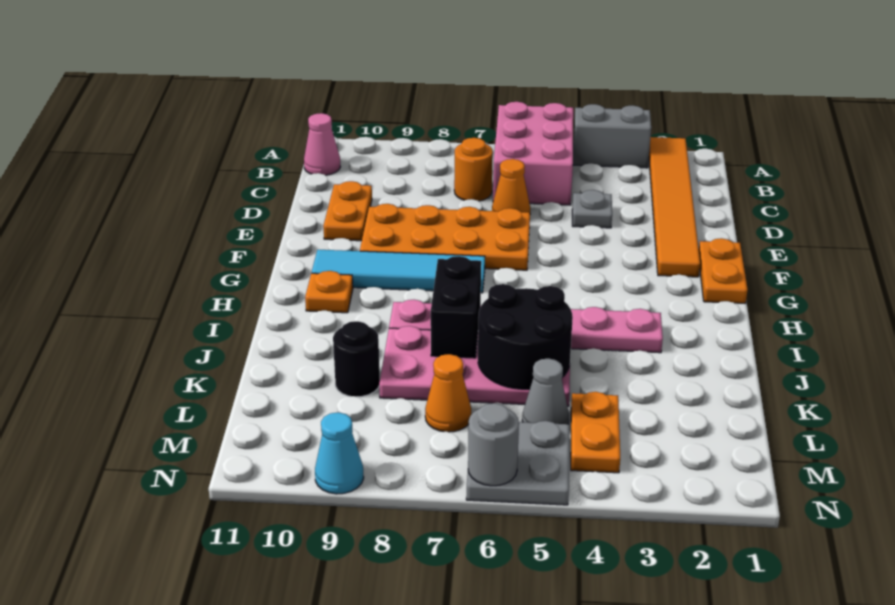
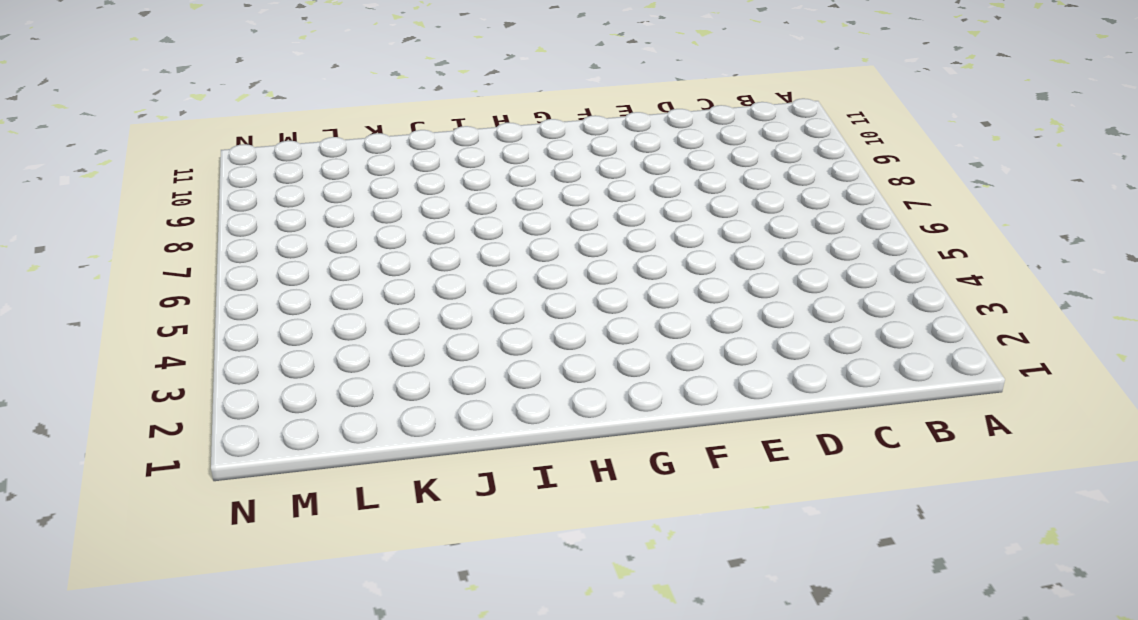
none -> orange 1x6 tile [649,137,700,277]
none -> grey 1x2 brick [573,104,651,168]
none -> pink 2x3 brick [493,102,573,205]

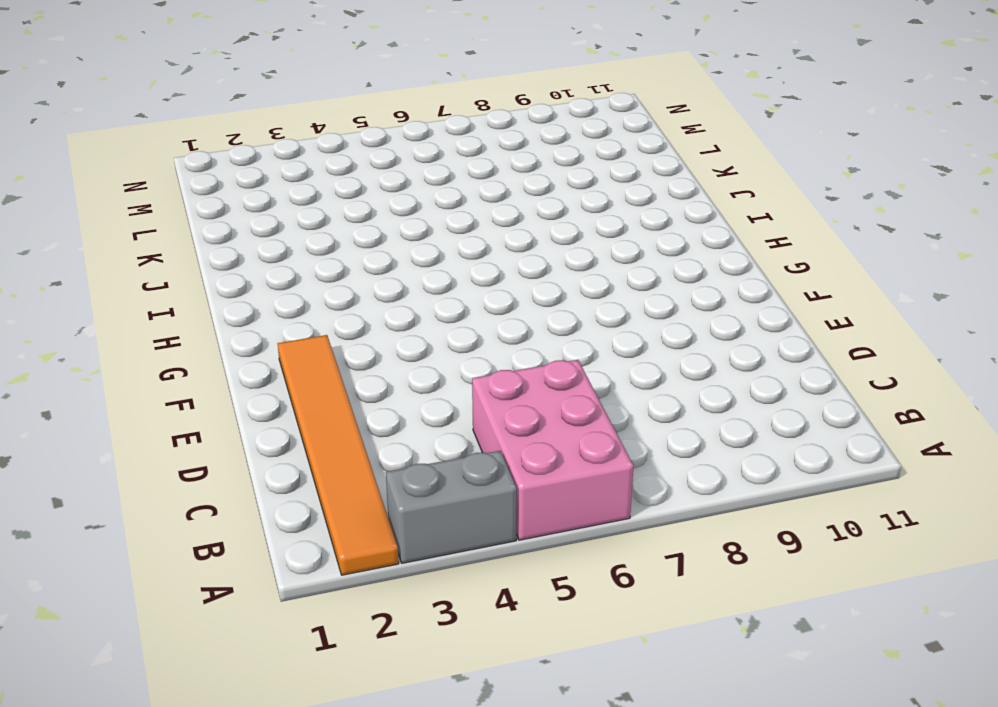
none -> pink 1x1 cone [304,113,340,175]
none -> orange 1x1 round brick [454,138,493,201]
none -> grey 1x1 plate [572,190,612,228]

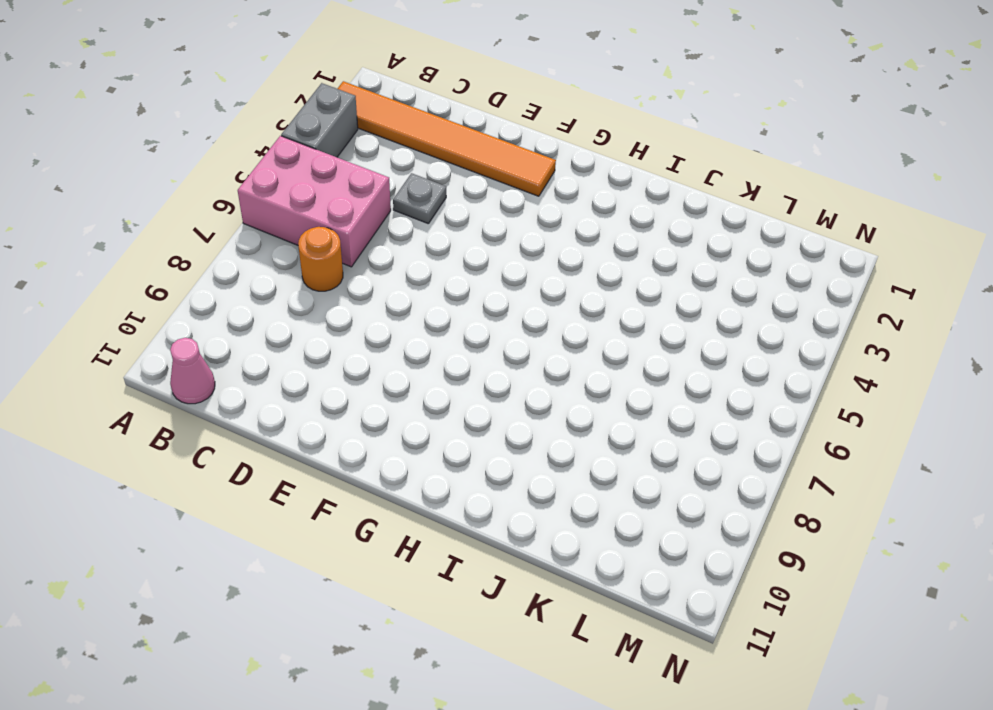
none -> orange 1x1 cone [492,159,530,213]
none -> orange 1x2 plate [323,181,372,241]
none -> orange 2x4 plate [360,204,530,270]

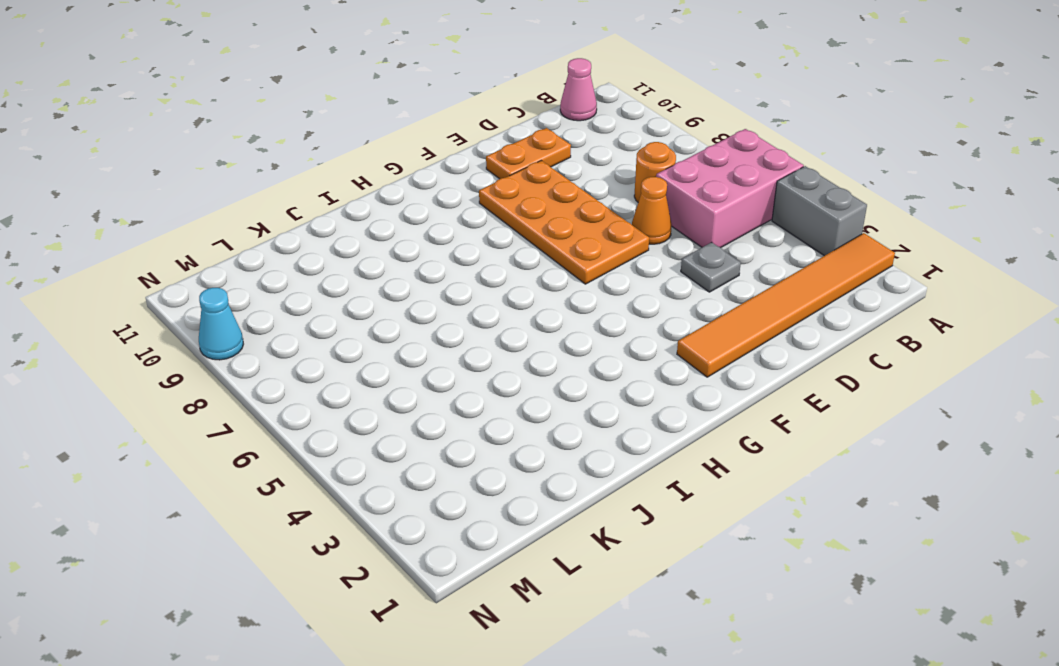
none -> orange 1x2 plate [699,238,748,303]
none -> cyan 1x4 tile [312,250,485,293]
none -> orange 1x1 plate [305,271,353,313]

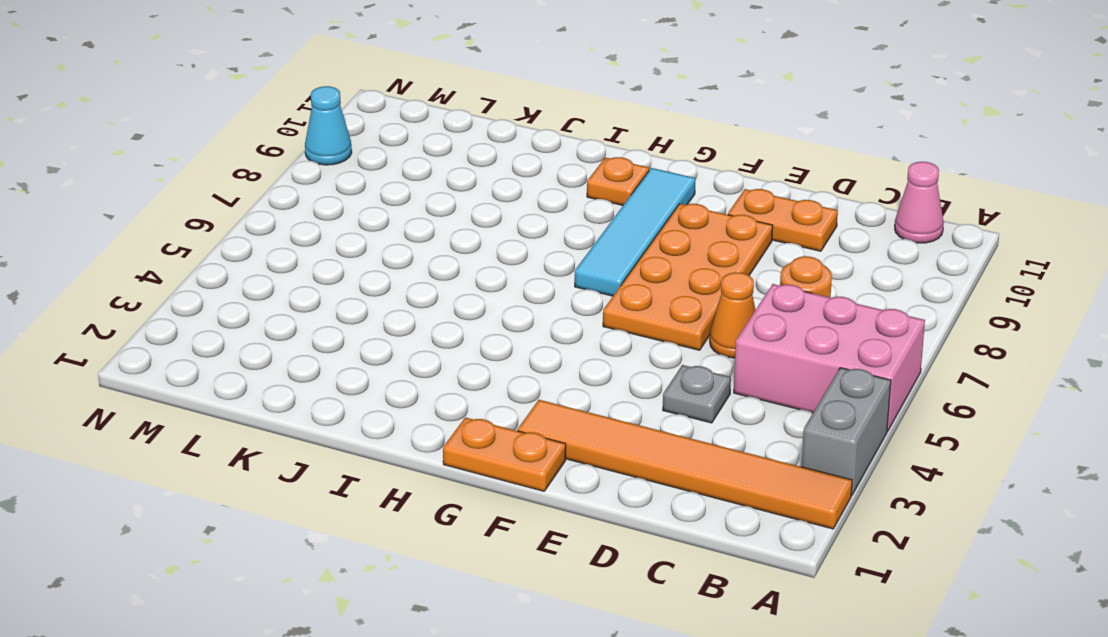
none -> pink 1x6 plate [389,300,663,353]
none -> pink 2x4 plate [379,326,570,406]
none -> black 1x1 round brick [333,321,380,397]

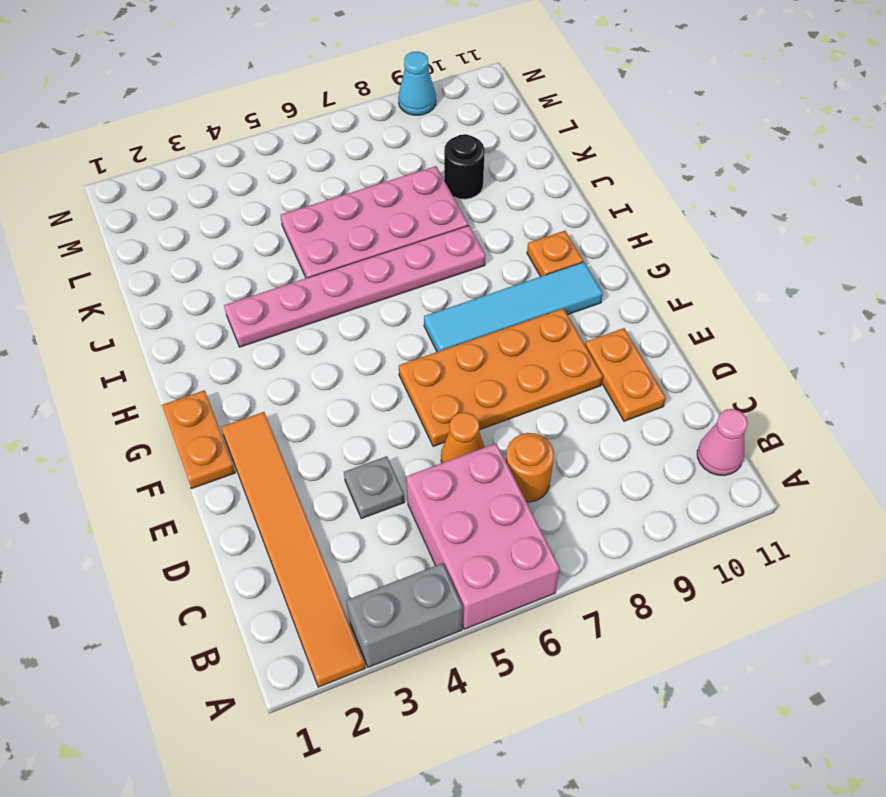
none -> orange 1x2 plate [571,392,620,473]
none -> grey 1x1 cone [522,358,569,424]
none -> orange 1x1 cone [425,354,471,432]

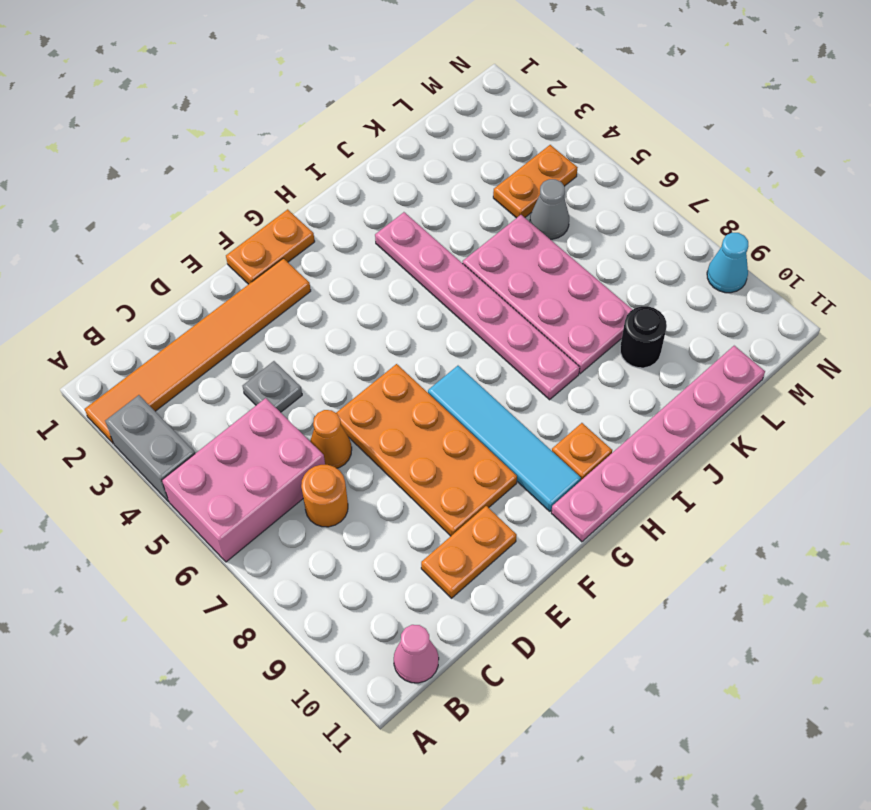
pink 1x6 plate [551,346,765,542] -> none
none -> orange 1x1 cone [425,354,471,432]
none -> grey 2x2 plate [466,421,569,505]
none -> black 1x2 brick [431,256,481,358]

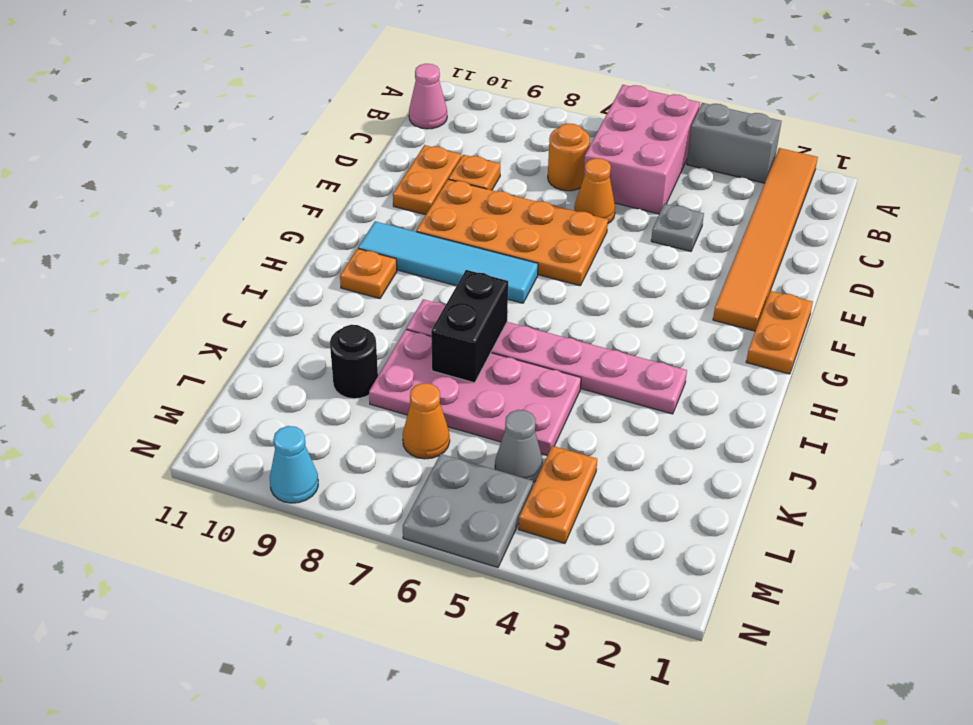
orange 1x1 plate [449,155,500,190] -> none
none -> black 2x2 round brick [478,284,573,389]
none -> grey 1x1 round brick [468,403,519,486]

